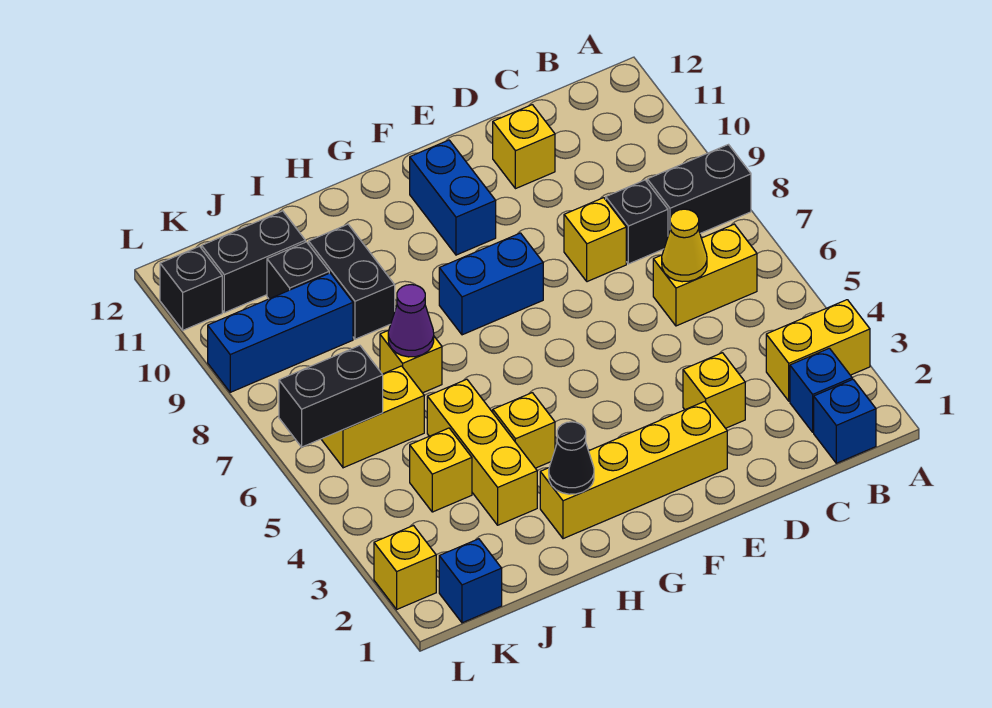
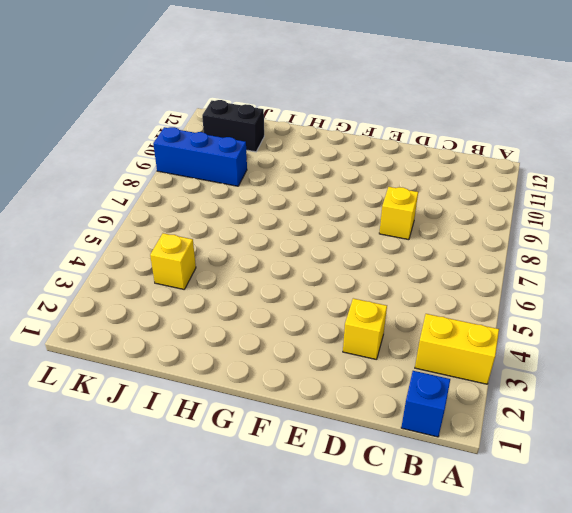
none -> black 1x2 brick [647,145,751,235]
none -> blue 1x1 brick [790,348,852,432]
none -> yellow 1x2 brick [653,224,757,326]

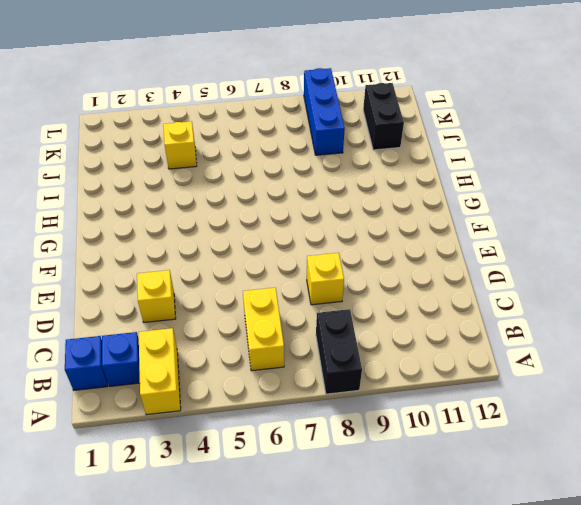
none -> black 1x1 brick [606,180,668,264]
none -> yellow 1x1 brick [493,105,555,189]
none -> yellow 1x4 brick [540,401,727,539]

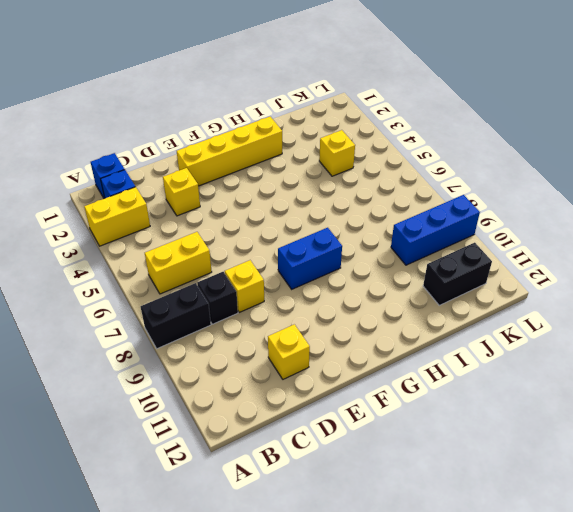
none -> blue 1x2 brick [410,140,496,255]
none -> yellow 1x1 brick [493,393,555,468]
none -> yellow 1x3 brick [427,379,537,525]

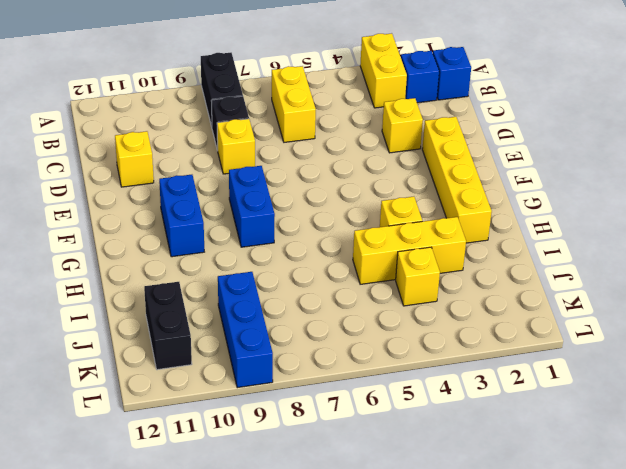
blue 1x2 brick [159,175,204,257] -> blue 1x2 brick turned to [410,140,496,255]
none -> yellow 1x1 brick [380,330,442,393]
none -> black 1x2 brick [309,224,395,339]
none -> yellow 1x2 brick [321,366,424,468]

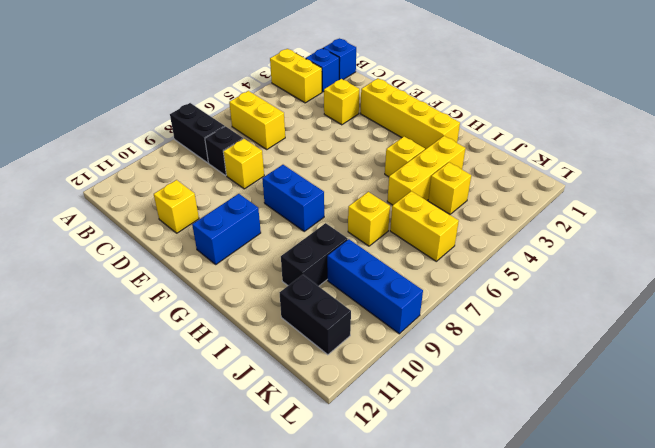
none -> black 1x1 brick [267,242,329,299]
none -> blue 1x1 brick [439,539,502,623]
none -> yellow 1x1 brick [374,526,436,609]

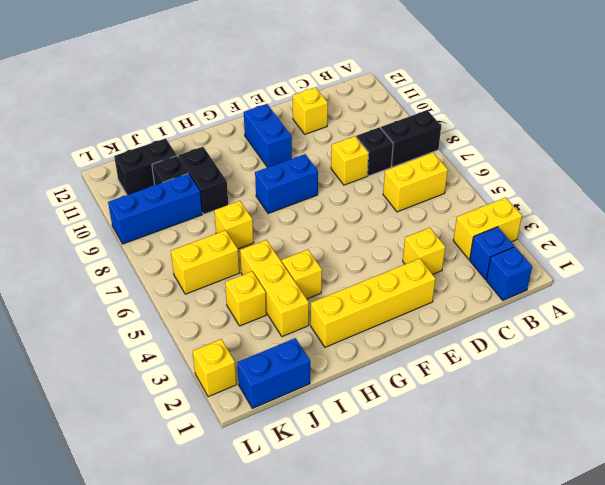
blue 1x2 brick [237,338,310,408] -> blue 1x1 brick [439,539,502,623]
none -> black 1x1 brick [160,246,222,330]
none -> yellow 1x1 cone [662,209,707,282]
none -> black 1x1 cone [549,422,594,494]

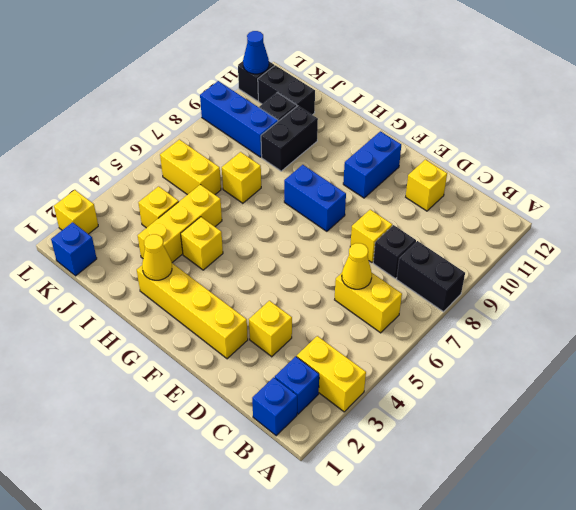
yellow 1x1 cone [142,234,172,280] -> black 1x1 cone [549,422,594,494]
blue 1x1 cone [243,31,269,74] -> none
none -> purple 1x1 cone [388,285,434,357]
none -> black 1x2 brick [279,346,383,447]

